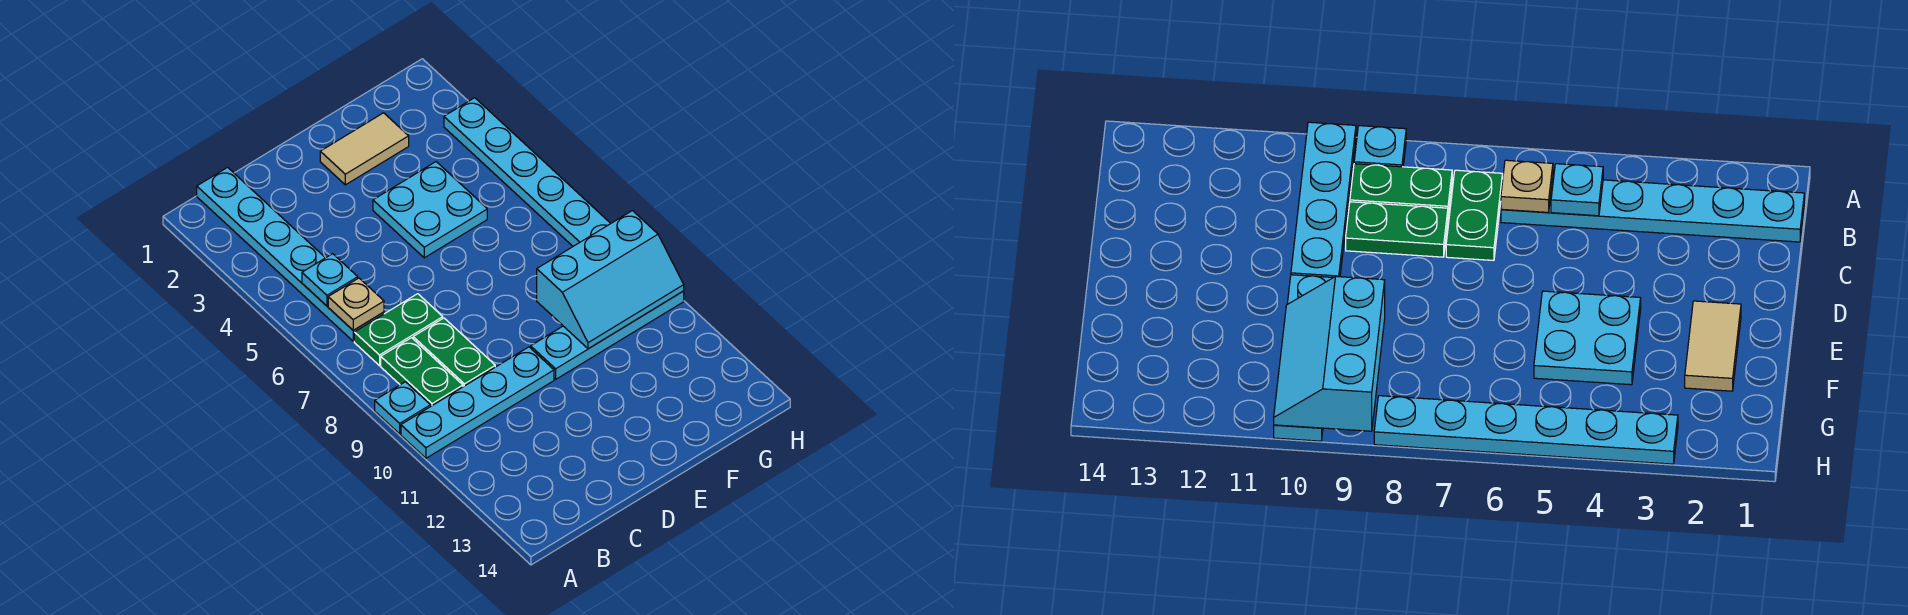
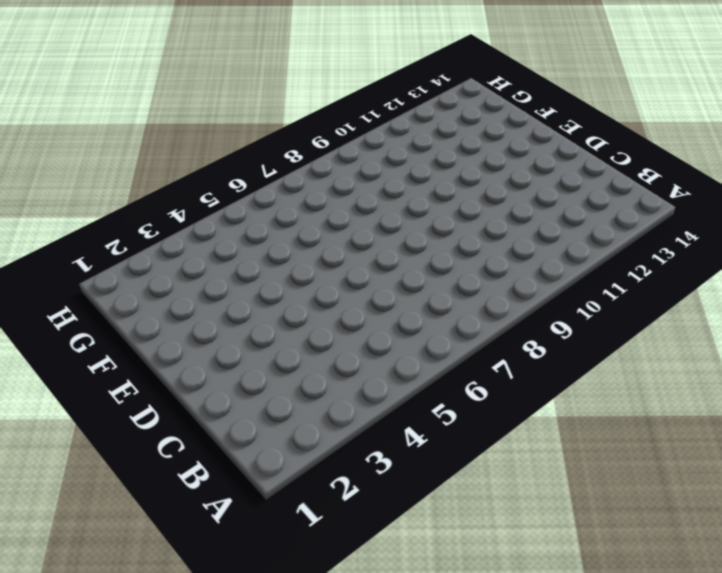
none -> cyan 1x1 plate [375,382,431,434]
none -> cyan 1x4 plate [401,347,554,458]
none -> cyan 1x6 plate [197,167,384,341]

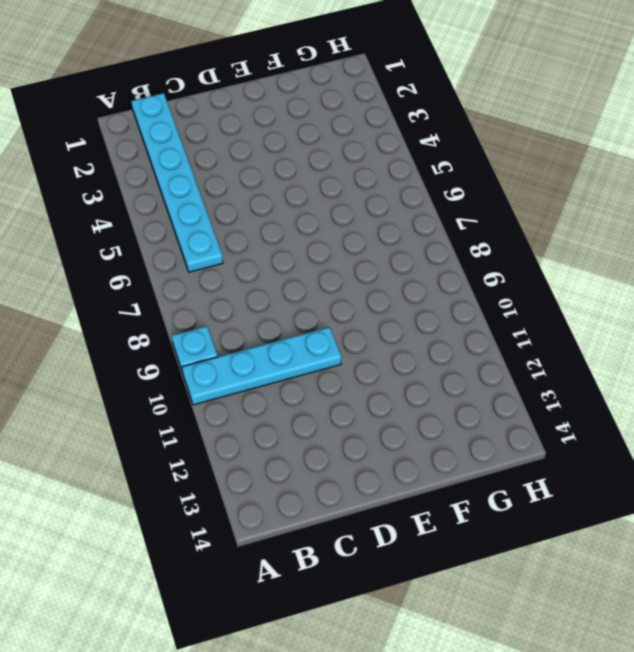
none -> green 1x2 plate [354,294,443,366]
none -> green 1x2 plate [381,338,463,406]
none -> green 1x2 plate [413,318,495,387]

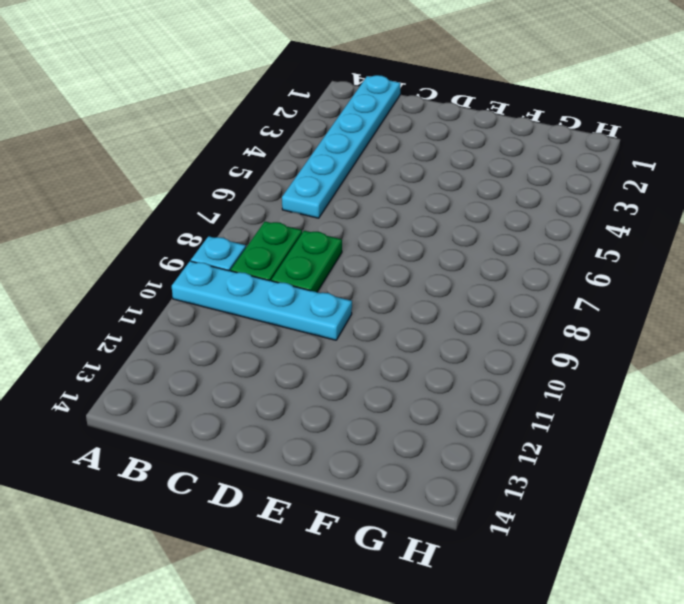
none -> green 1x2 plate [354,294,443,366]
none -> tan 1x2 tile [320,113,409,185]
none -> cyan 2x2 plate [373,162,487,258]

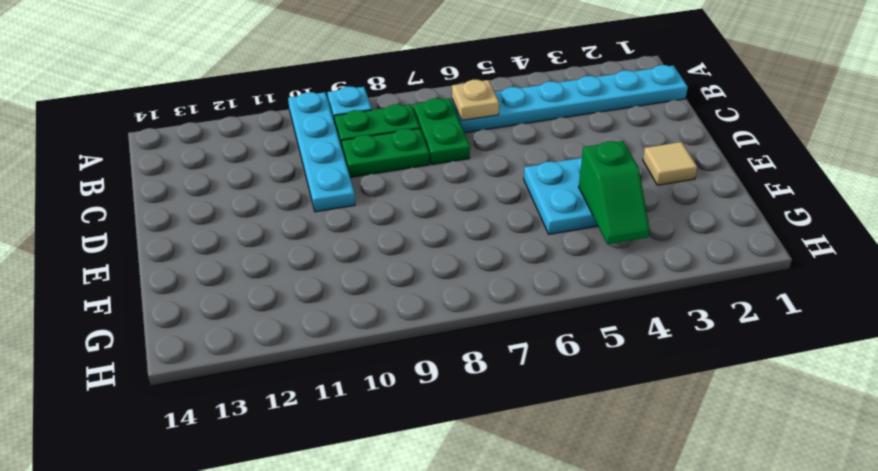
tan 1x1 tile [643,142,697,185] -> tan 1x2 tile [320,113,409,185]
green 1x2 slope [579,141,650,244] -> none
none -> cyan 1x4 plate [531,291,684,379]
none -> cyan 1x6 plate [444,98,611,246]
none -> cyan 1x1 plate [302,254,358,306]

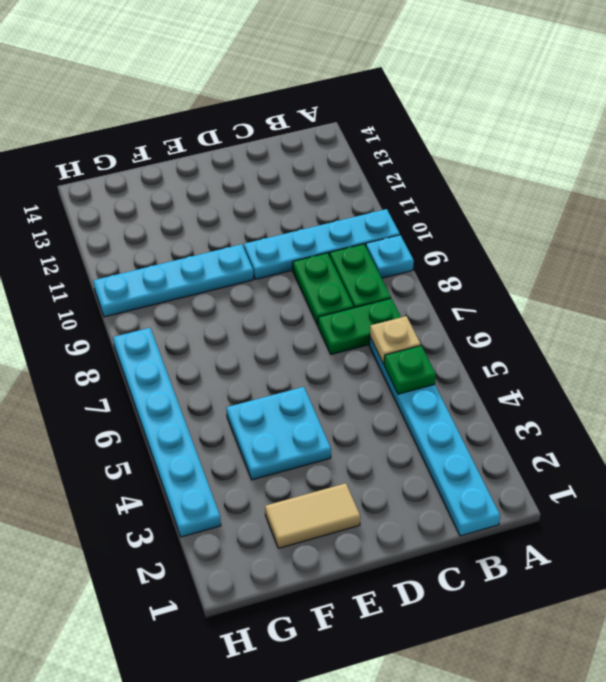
green 1x1 plate [384,346,436,394] -> cyan 1x1 plate [302,254,358,306]
none -> cyan 2x3 slope [537,211,684,349]

